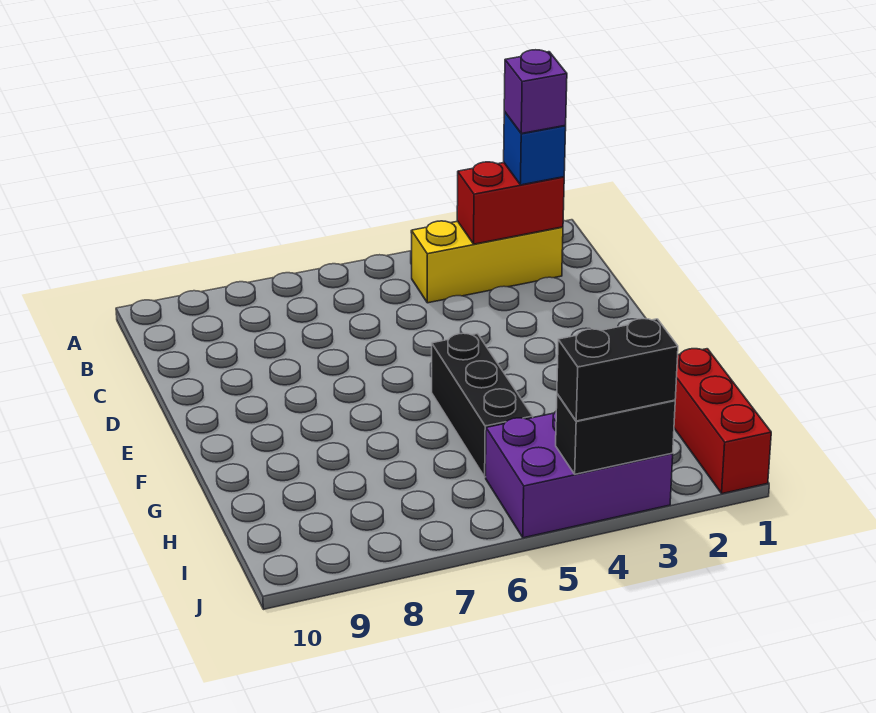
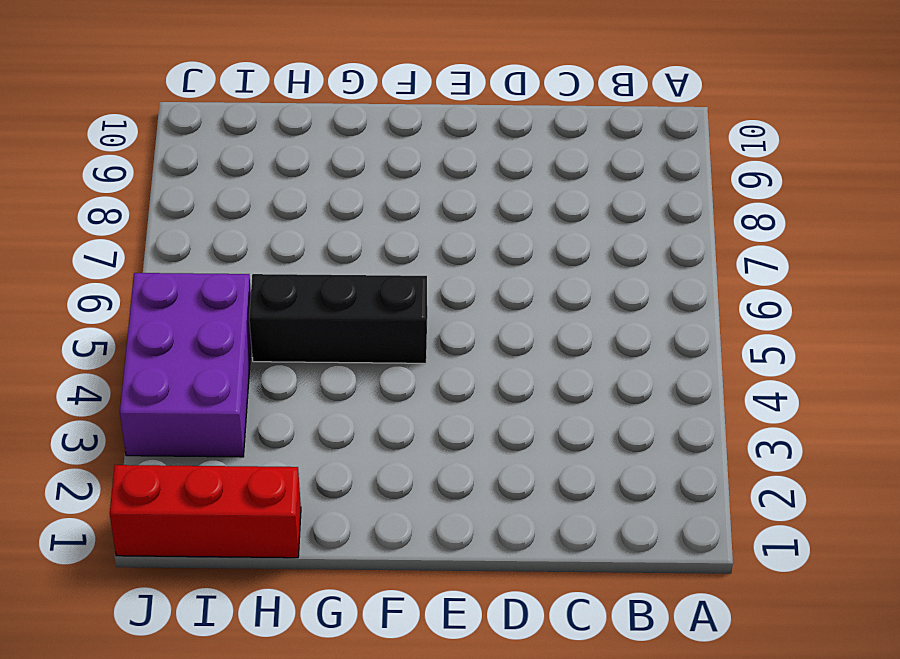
none -> yellow 1x3 brick [411,221,563,303]
none -> red 1x2 brick [457,162,564,244]

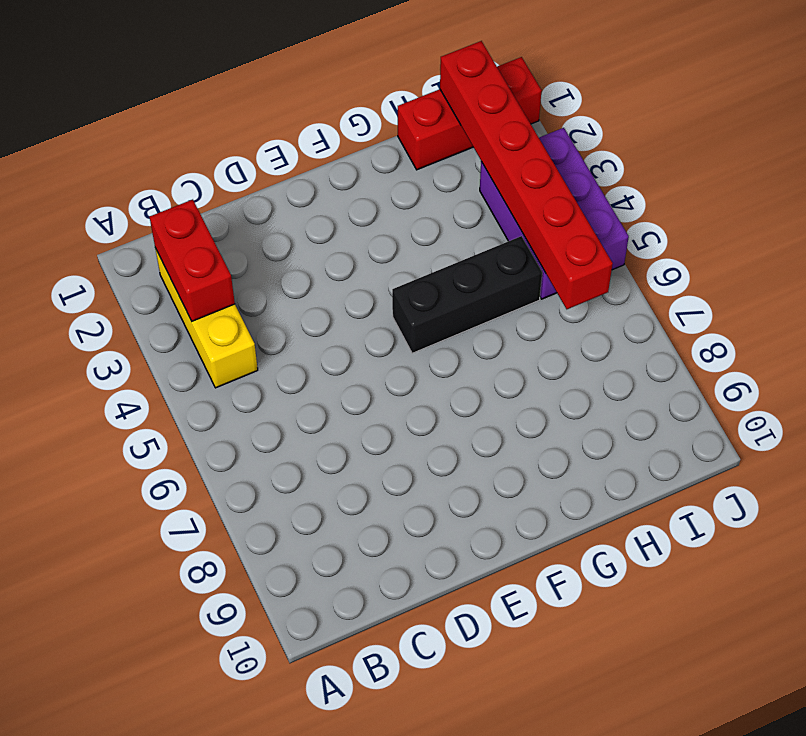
red 1x6 brick [440,41,613,309] -> none
none -> black 1x2 brick [556,394,675,474]
none -> blue 1x1 brick [504,112,566,185]

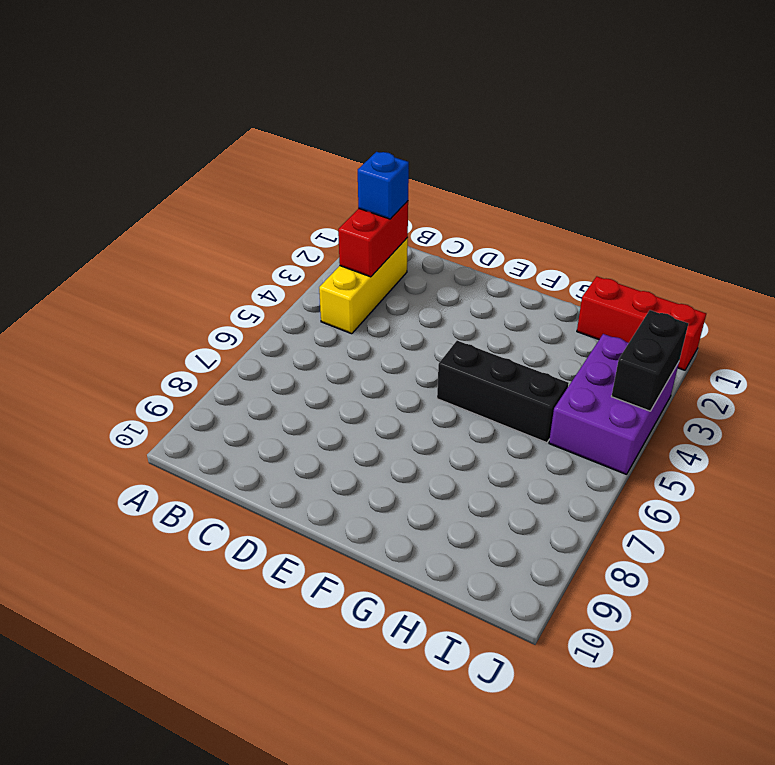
none -> black 1x2 brick [557,319,678,421]
none -> purple 1x1 brick [504,50,567,134]

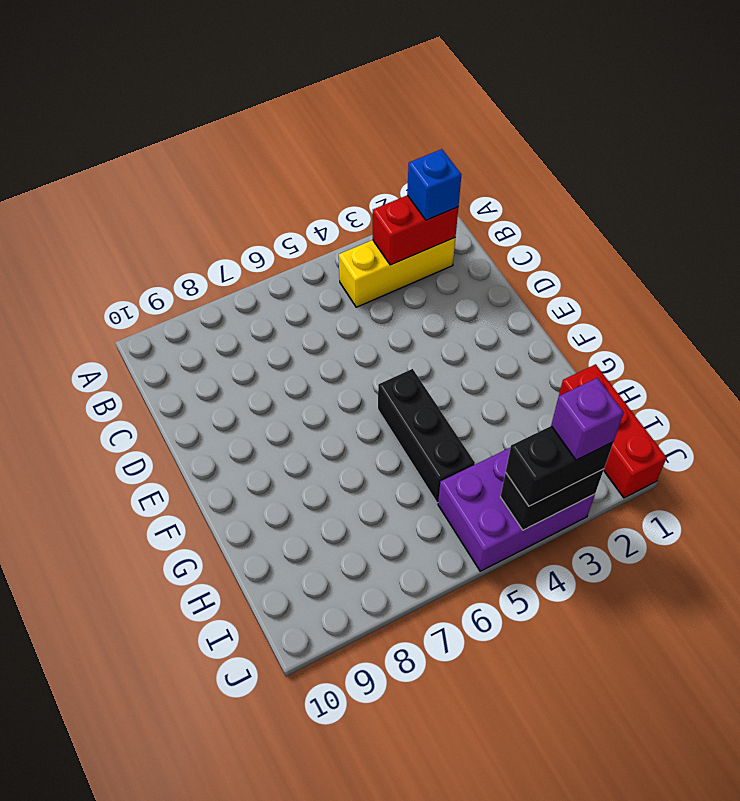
purple 1x1 brick [551,378,624,460] -> purple 1x1 brick moved to [504,50,567,134]

